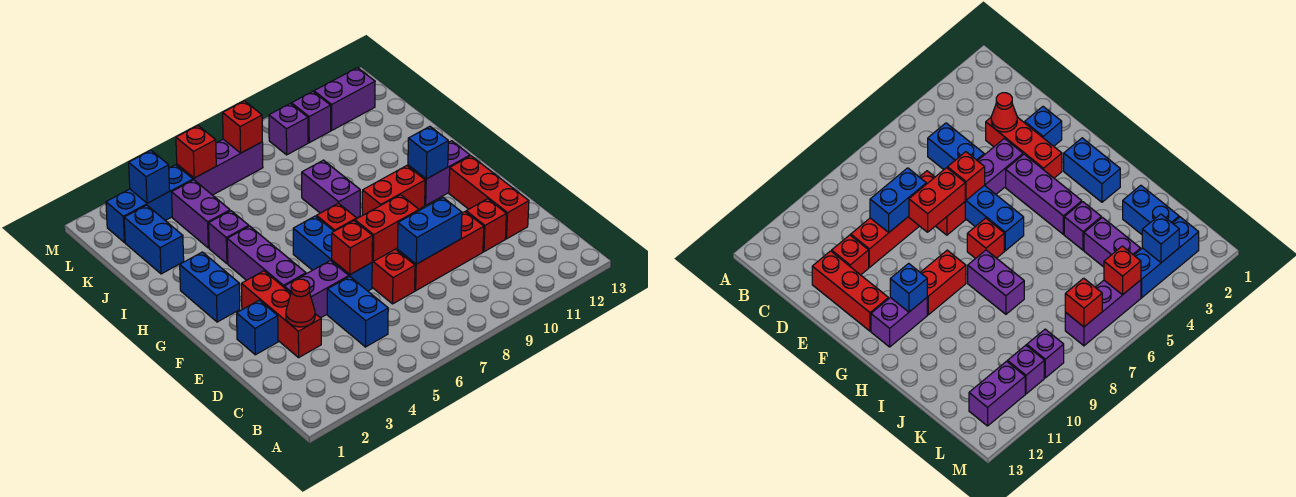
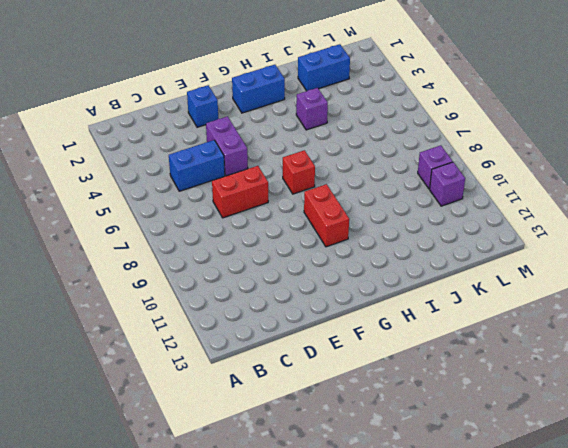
none -> red 1x3 brick [241,271,321,358]
none -> red 1x3 brick [398,212,484,291]
none -> red 1x1 brick [466,199,506,252]
none -> red 1x3 brick [449,156,529,239]

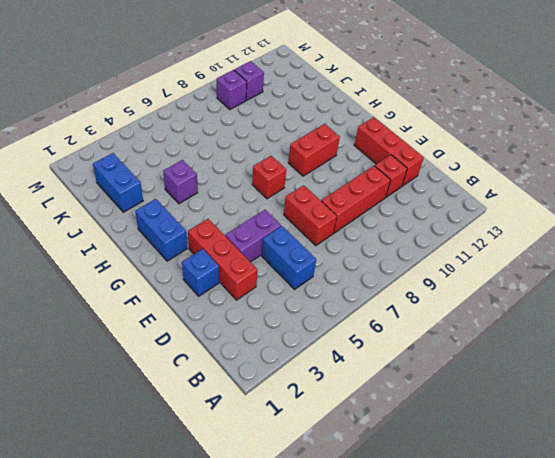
none -> blue 1x3 brick [293,216,372,291]
none -> purple 1x3 brick [227,226,306,287]
none -> purple 1x2 brick [408,141,470,205]
none -> purple 1x2 brick [302,160,360,218]

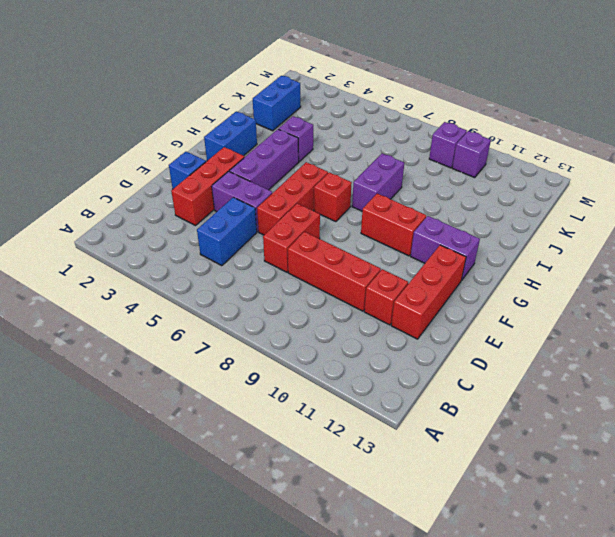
red 1x3 brick [257,162,328,235] -> blue 1x3 brick [293,216,372,291]
none -> purple 1x2 brick [172,180,230,248]
none -> blue 1x3 brick [106,165,193,243]
none -> purple 1x3 brick [177,139,263,195]
none -> purple 1x2 brick [314,68,375,130]

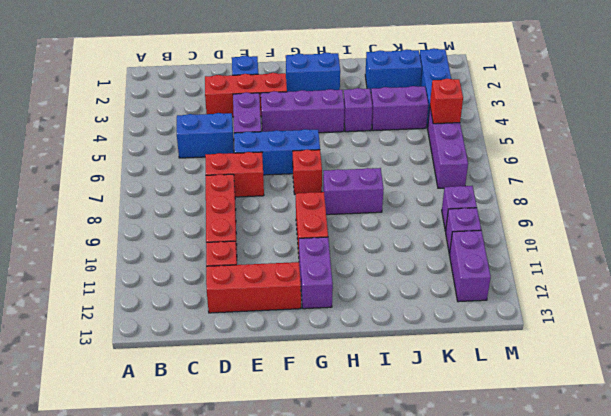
none -> red 1x1 cone [286,279,315,327]
none -> blue 1x2 brick [398,198,462,264]
none -> red 1x1 brick [332,221,373,275]
none -> red 1x2 brick [355,195,419,261]

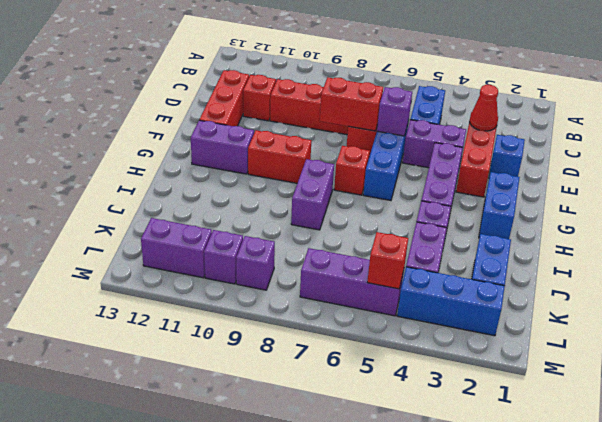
purple 1x1 brick [377,87,412,136] -> red 1x1 brick [332,221,373,275]
none -> blue 1x2 brick [398,198,462,264]
none -> blue 1x1 brick [408,126,448,179]
none -> blue 1x1 brick [129,151,170,203]
none -> red 1x1 brick [223,101,262,153]

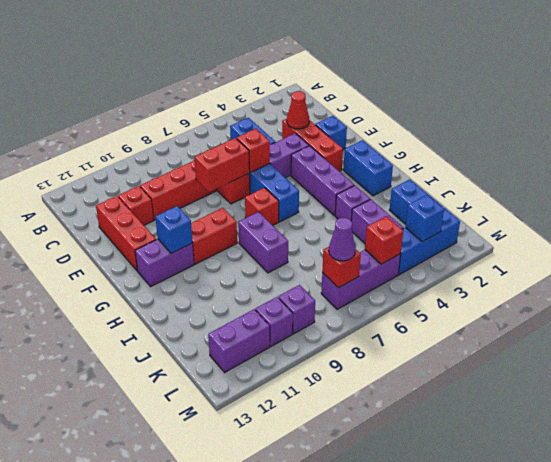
purple 1x1 cone [329,218,356,261] -> none
none -> blue 1x2 brick [398,198,462,264]

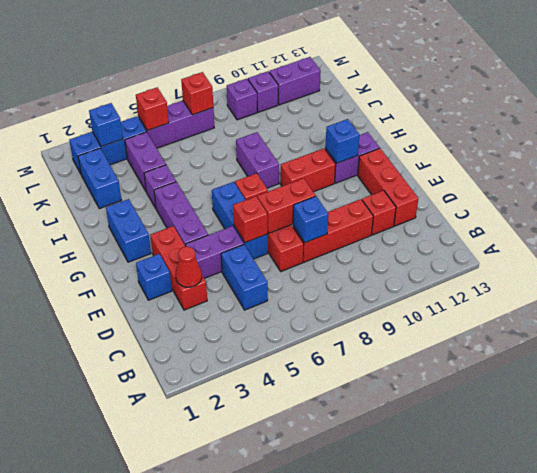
blue 1x1 brick [293,196,328,243] -> blue 1x2 brick [398,198,462,264]

